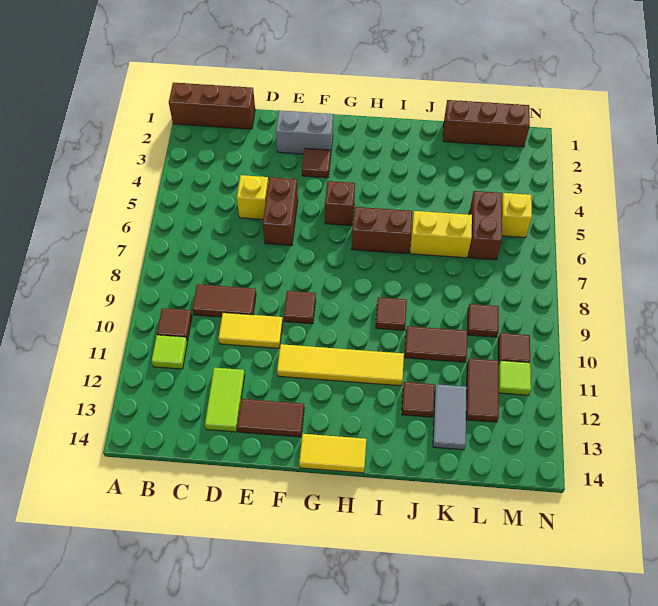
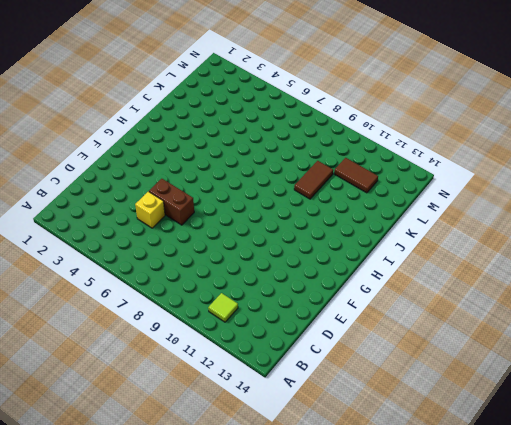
none -> brown 1x3 brick [169,83,255,129]
none -> brown 1x1 tile [157,308,192,341]
none -> brown 1x2 tile [192,284,256,317]

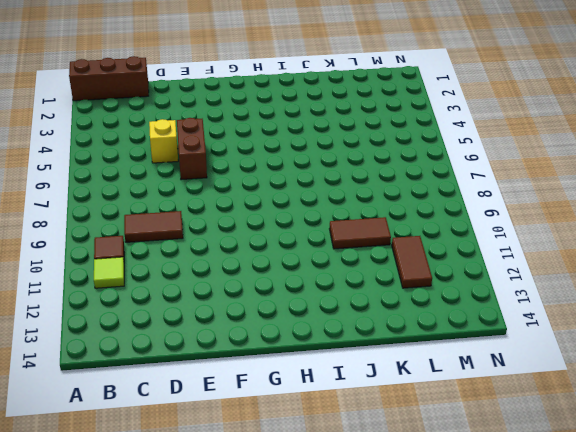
none -> yellow 1x2 tile [219,313,283,348]
none -> lime 1x2 tile [205,368,245,432]
none -> grey 1x2 brick [276,110,333,154]

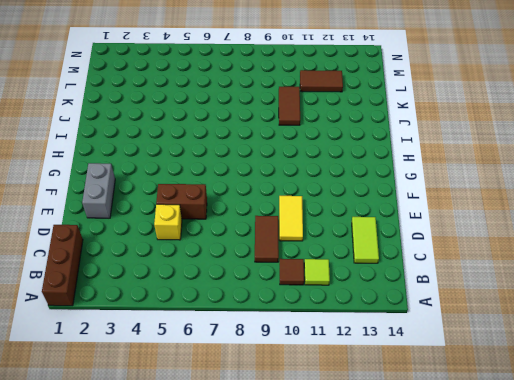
lime 1x2 tile [352,217,379,263] -> lime 1x2 tile turned to [205,368,245,432]
none -> brown 1x2 tile [237,399,304,437]
none -> brown 1x1 tile [302,148,331,178]
none -> brown 1x1 tile [284,291,316,324]

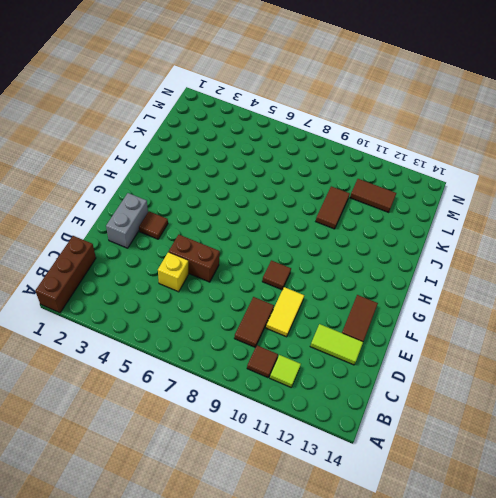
none -> yellow 1x4 tile [277,344,404,386]
none -> brown 1x1 brick [325,181,355,226]
none -> yellow 1x2 tile [299,434,366,473]

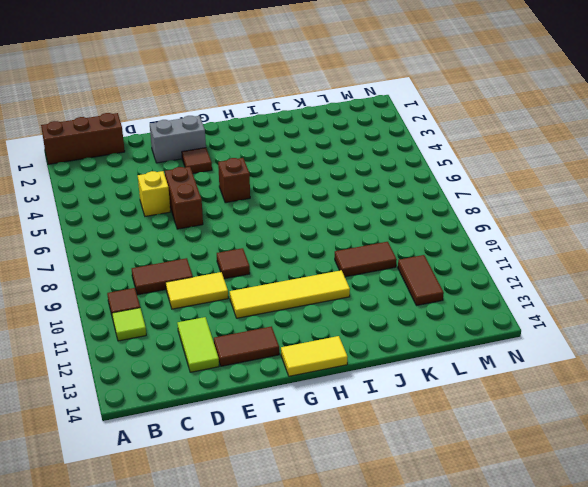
none -> brown 1x2 brick [352,207,412,254]
none -> brown 1x1 tile [376,297,407,330]
none -> yellow 1x2 brick [410,211,472,258]

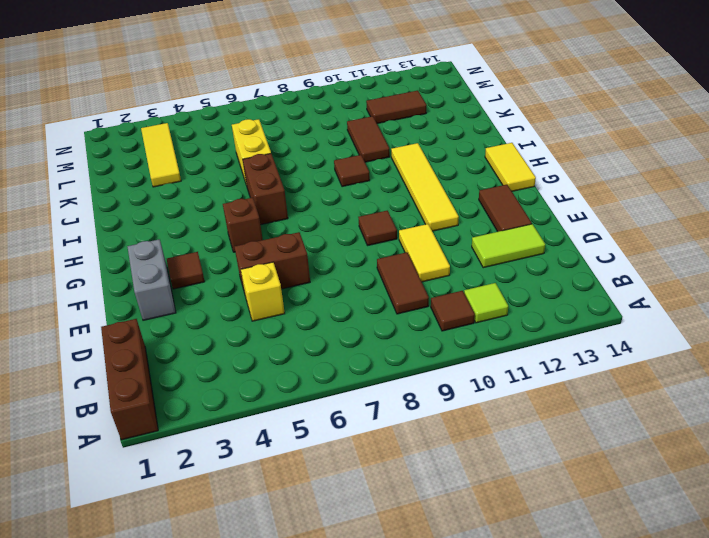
yellow 1x3 tile [141,123,181,187] -> none
none -> brown 1x1 tile [402,382,434,417]
none -> brown 1x3 brick [443,100,530,147]
none -> grey 1x2 tile [433,384,467,450]

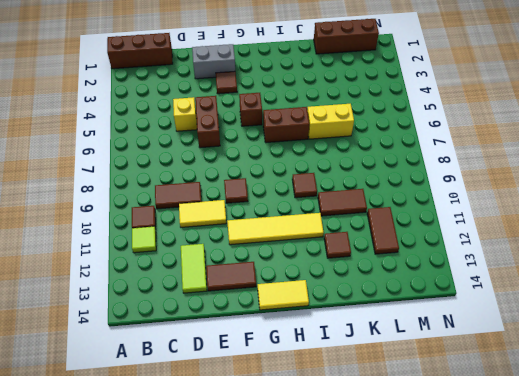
none -> grey 1x2 tile [433,384,467,450]
none -> brown 1x2 brick [469,191,502,260]
none -> brown 1x1 tile [468,304,499,337]

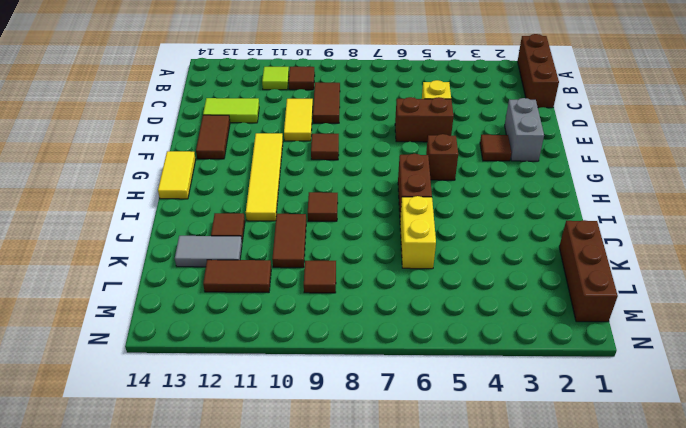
none -> brown 1x2 brick [469,191,502,260]
none -> yellow 1x1 brick [502,193,532,238]
none -> brown 1x1 tile [498,333,530,363]

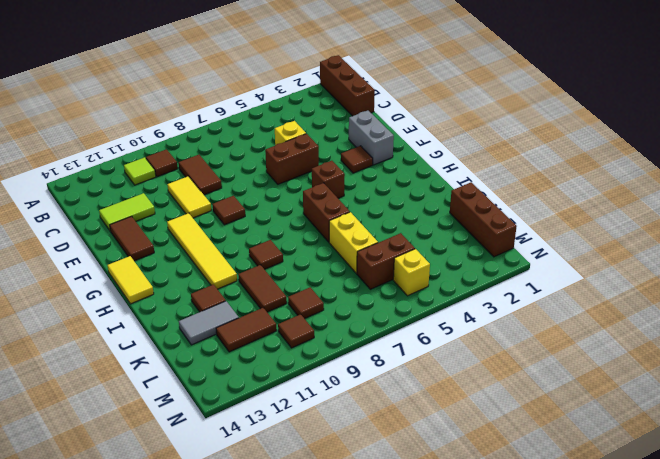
none -> lime 1x1 tile [499,361,531,395]

